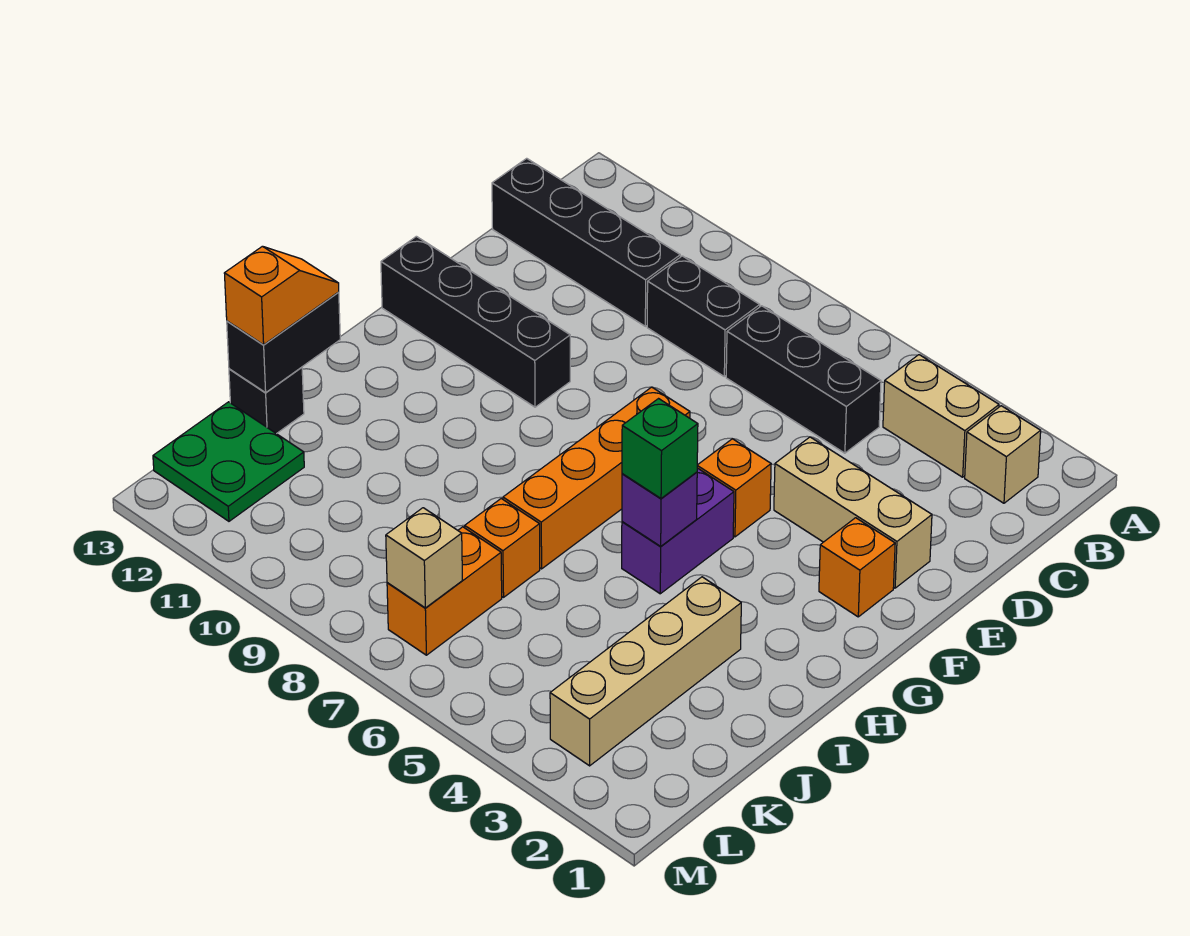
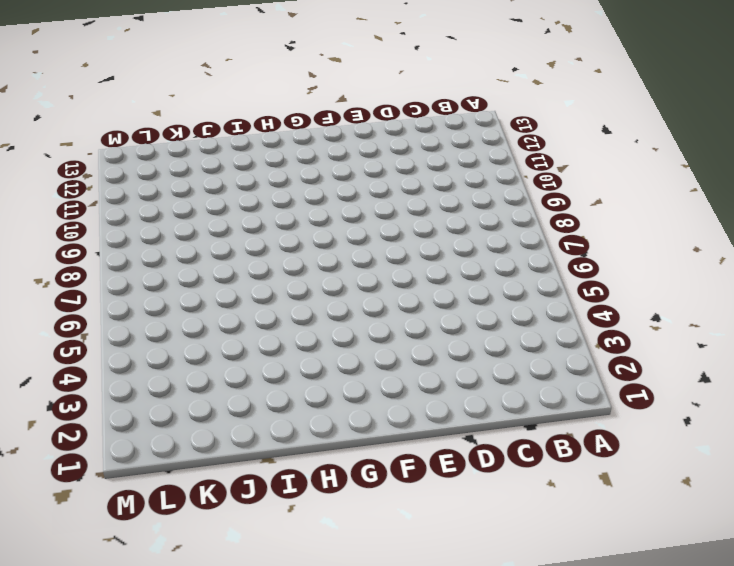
none -> tan 1x1 brick [965,406,1041,503]
none -> tan 1x2 brick [883,355,999,477]
none -> black 1x3 brick [726,306,881,453]

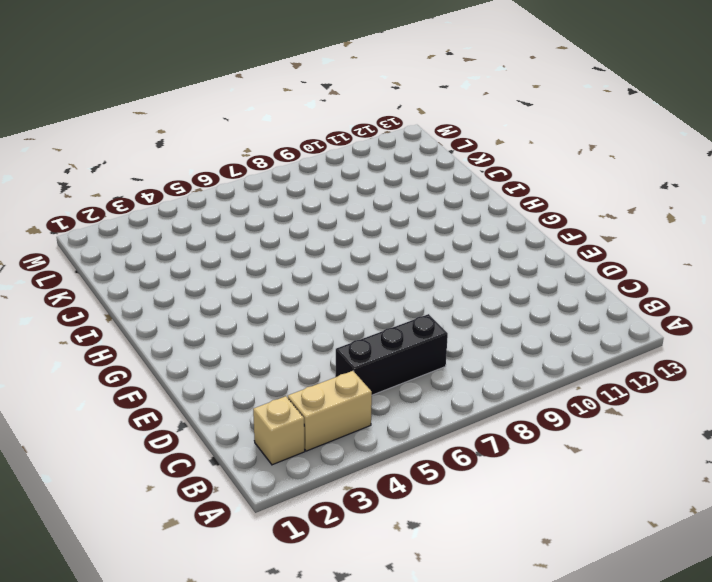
none -> black 1x2 brick [647,256,760,376]
none -> black 1x4 brick [492,158,680,326]
none -> tan 1x3 brick [774,437,932,588]

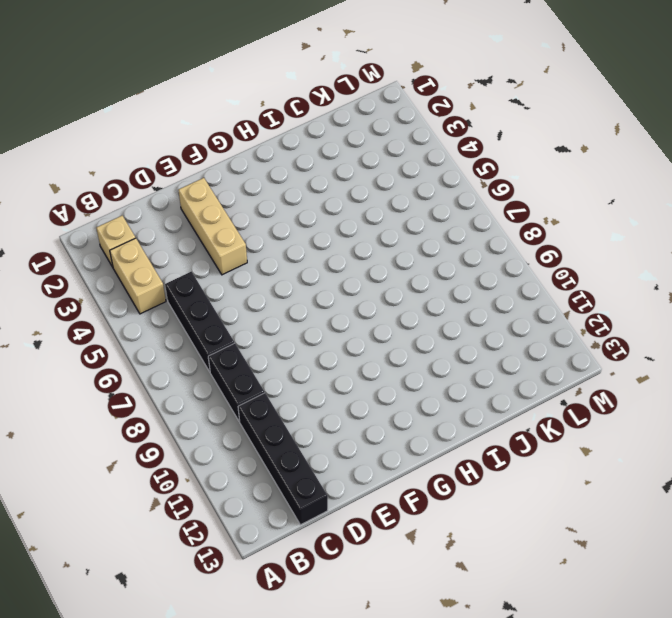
none -> orange 1x1 brick [819,518,895,617]
none -> orange 1x1 brick [697,439,771,537]
none -> orange 1x4 brick [503,387,690,569]

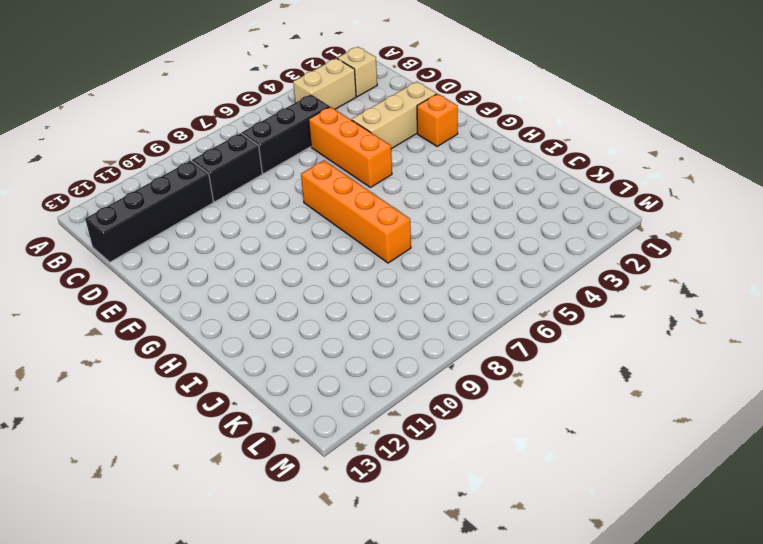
orange 1x3 brick [309,107,392,187] -> orange 1x1 brick [697,439,771,537]
none -> black 1x4 brick [381,236,570,407]
none -> purple 1x2 brick [622,468,734,594]
none -> tan 1x4 brick [550,577,741,766]

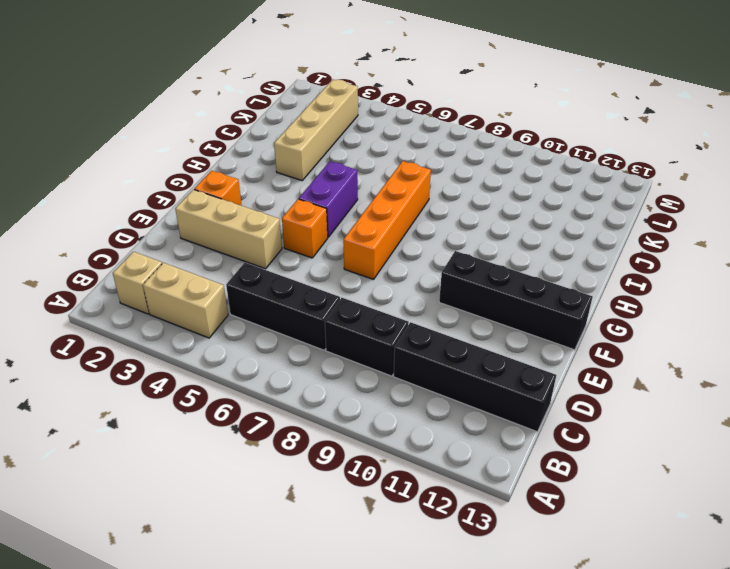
none -> orange 1x1 brick [465,499,540,597]
none -> black 1x1 brick [229,367,304,434]
none -> orange 1x2 brick [387,527,502,655]

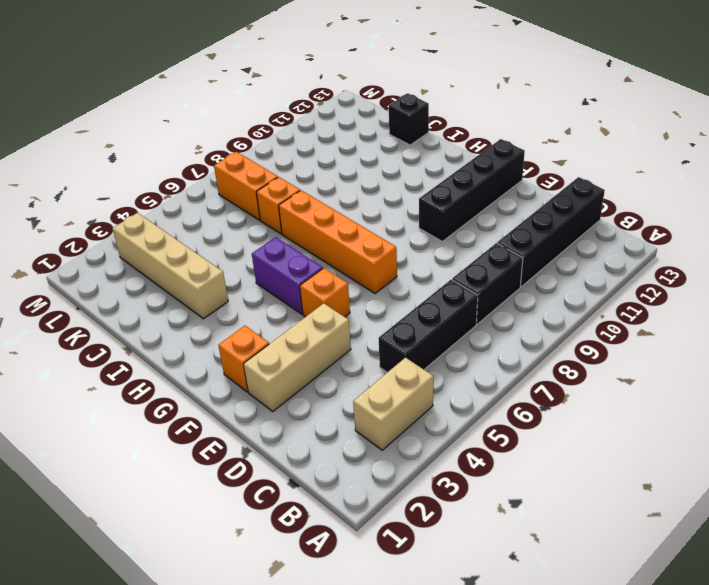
none -> tan 1x1 brick [965,406,1041,503]
none -> green 2x2 plate [153,402,304,521]
none -> purple 1x1 brick [622,472,697,547]

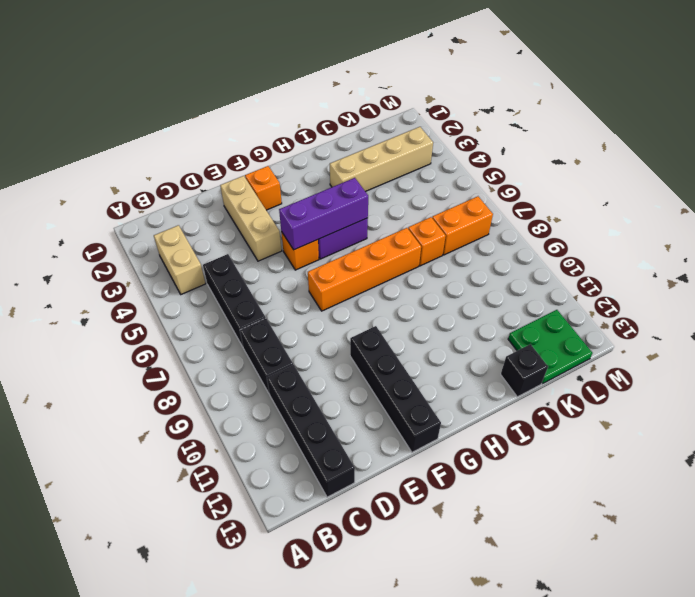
purple 1x3 brick [279,178,368,250] -> purple 1x1 brick [622,472,697,547]
none -> tan 1x1 brick [965,406,1041,503]
none -> black 1x2 brick [227,292,340,393]
none -> tan 1x1 brick [386,508,463,608]

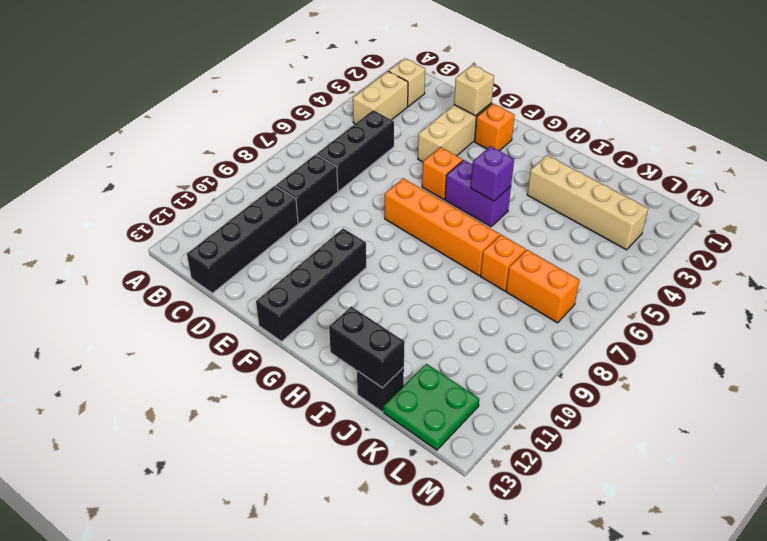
tan 1x1 brick [454,65,494,116] -> tan 1x1 brick moved to [386,508,463,608]
none -> green 1x1 brick [622,399,698,498]
none -> orange 1x2 slope [224,246,339,345]

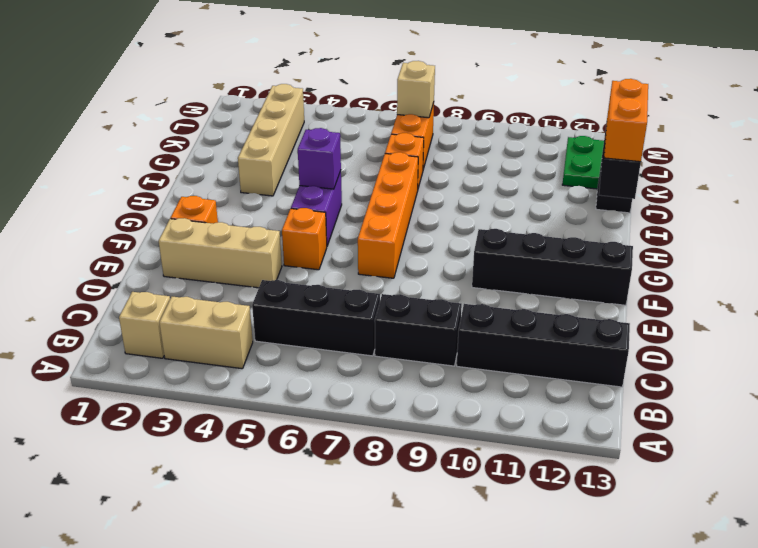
orange 1x2 brick [604,79,648,162] -> orange 1x2 slope [224,246,339,345]
none -> green 1x1 brick [622,399,698,498]

